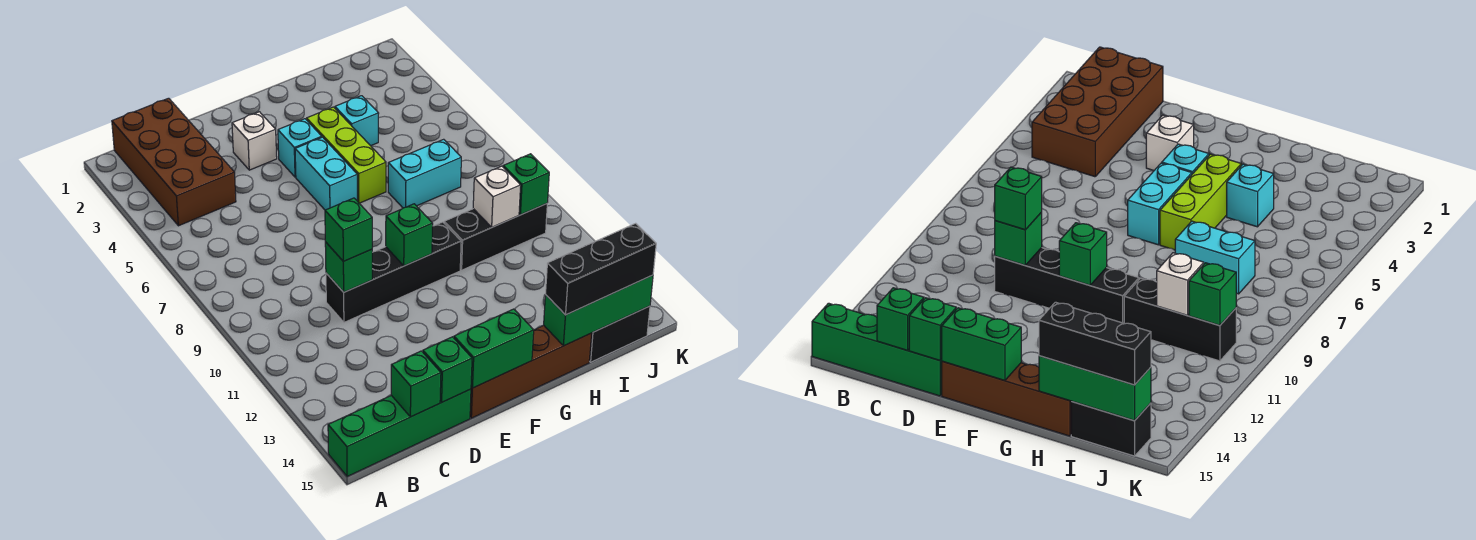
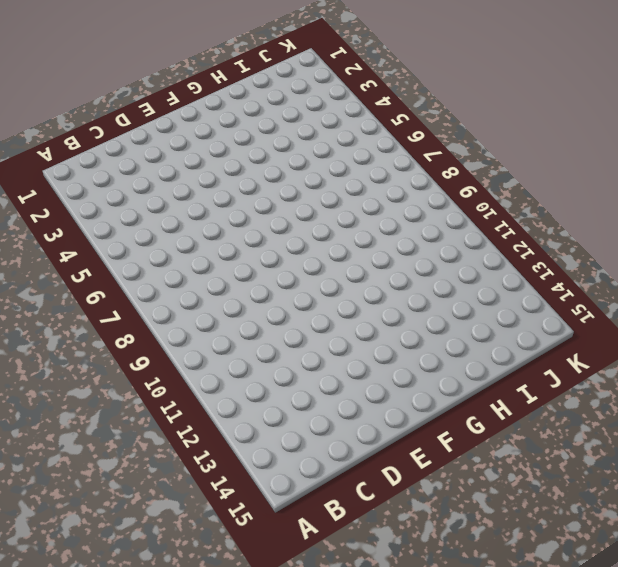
none -> green 1x4 brick [328,389,471,477]
none -> brown 2x4 brick [112,98,236,226]
none -> black 1x4 brick [326,222,461,322]

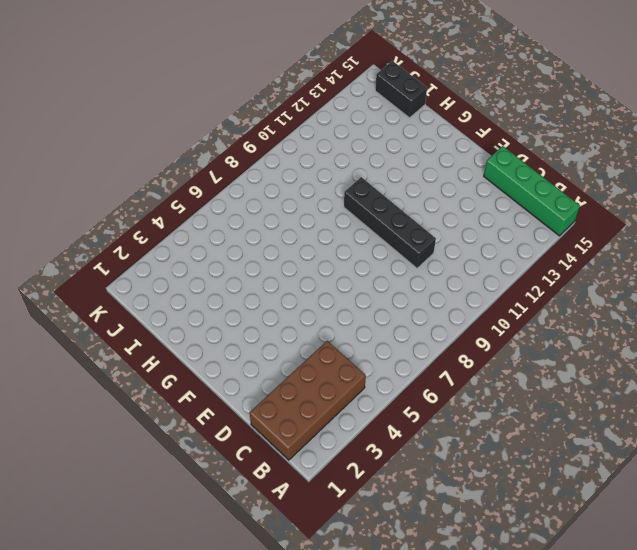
none -> white 1x1 brick [232,112,277,170]
none -> brown 1x4 brick [470,325,592,418]
none -> cyan 1x1 brick [278,119,322,177]

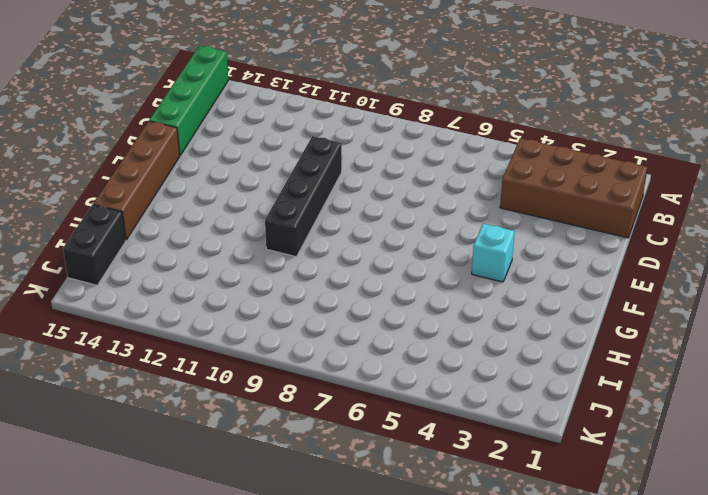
none -> white 1x1 brick [232,112,277,170]
none -> cyan 1x2 brick [295,137,357,210]
none -> lime 1x3 brick [307,107,386,203]

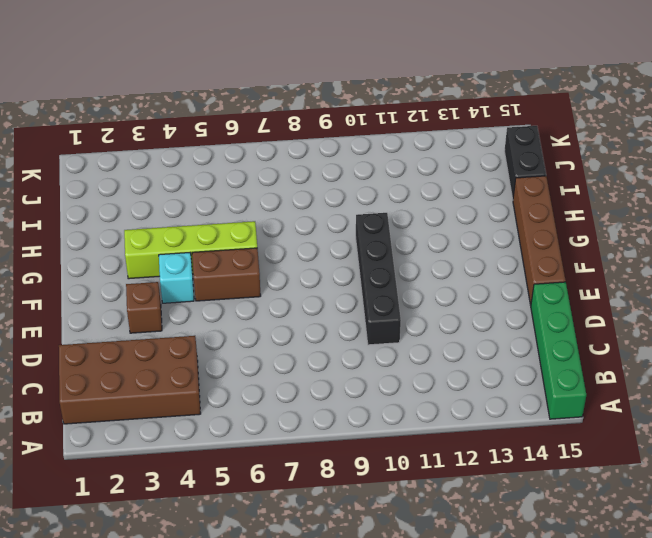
brown 1x1 brick [126,282,162,333] -> white 1x1 brick [232,112,277,170]
brown 1x2 brick [192,248,261,301] -> cyan 1x2 brick [295,137,357,210]
lime 1x4 brick [124,221,257,279] -> lime 1x3 brick [307,107,386,203]
none -> cyan 1x1 brick [335,96,379,146]
none -> cyan 1x2 brick [388,139,461,208]
none -> black 1x3 brick [444,204,547,270]

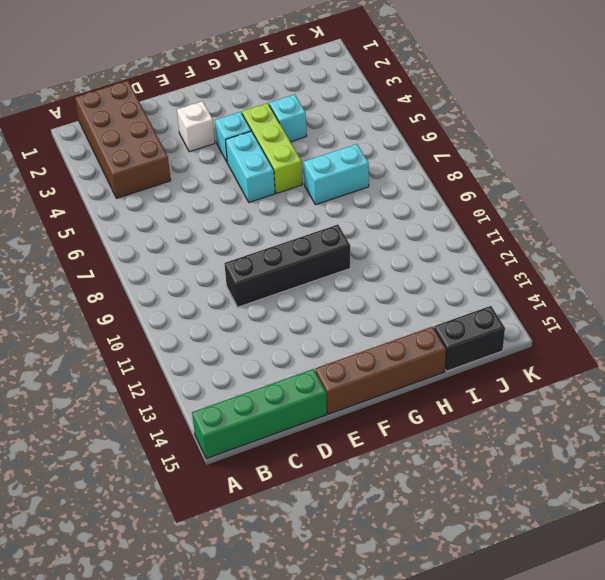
none -> black 1x3 brick [444,204,547,270]
none -> green 1x1 brick [391,351,441,417]
none -> green 1x1 brick [325,242,372,292]

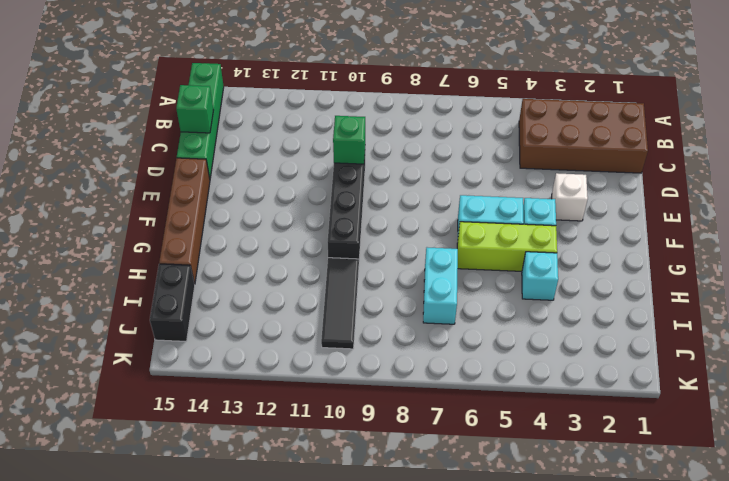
black 1x3 tile [321,258,359,349] -> black 1x3 brick [444,204,547,270]
none -> green 1x1 brick [423,337,472,402]
none -> green 1x2 brick [454,309,534,388]
none -> green 1x1 brick [386,204,433,266]

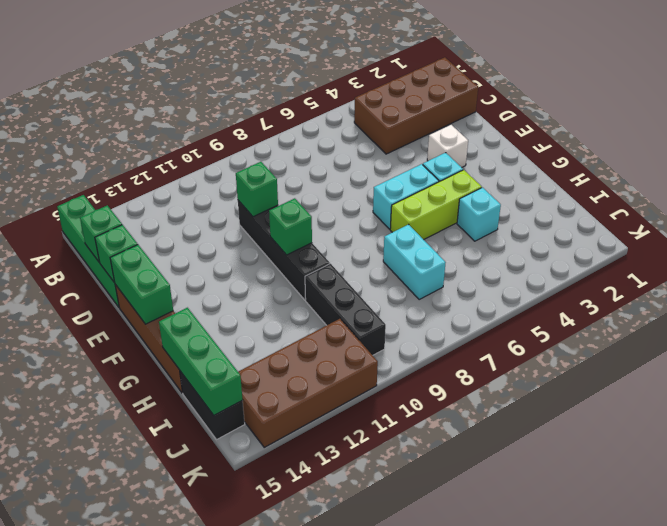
brown 2x4 brick [238,319,378,447] -> none
none -> white 1x1 brick [473,166,521,227]
none -> green 1x1 brick [503,154,549,215]
none -> green 1x1 brick [325,198,372,261]

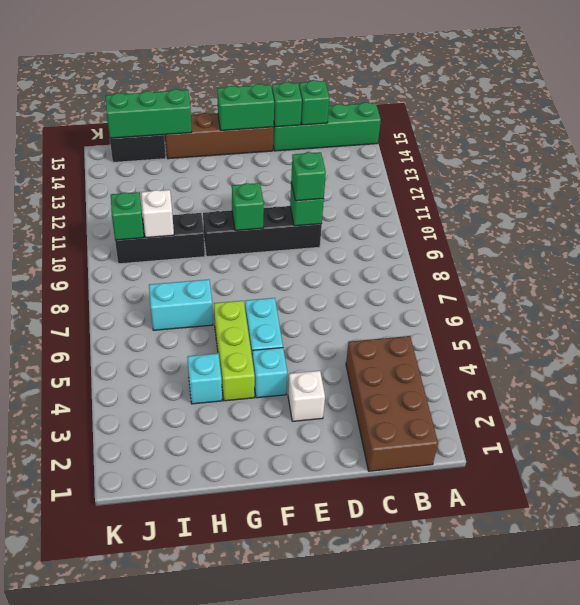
none -> black 1x3 brick [546,223,656,315]

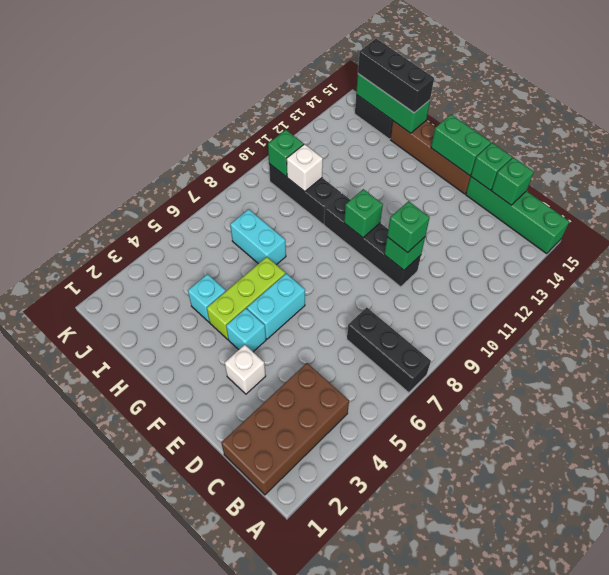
black 1x3 brick [347,307,431,393] -> none

